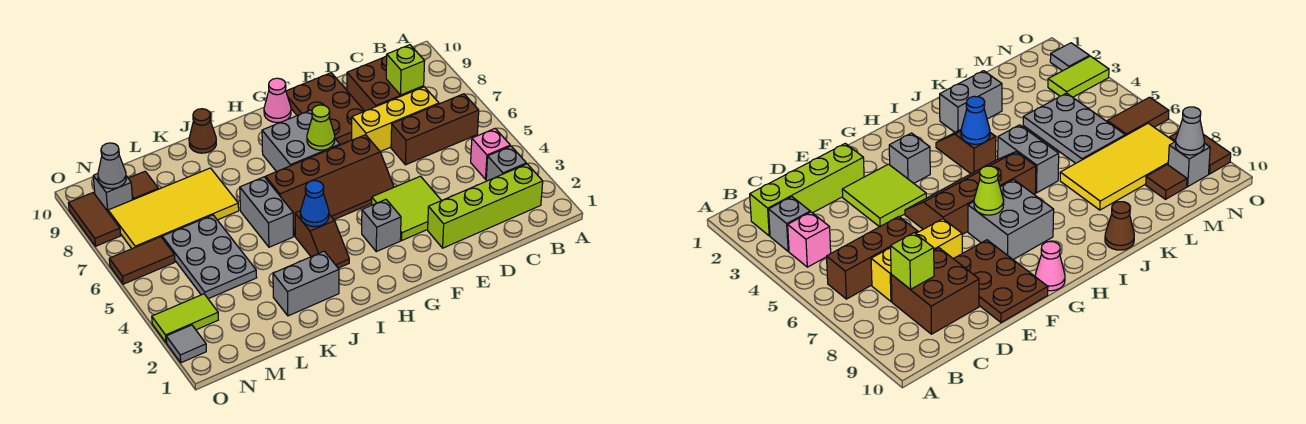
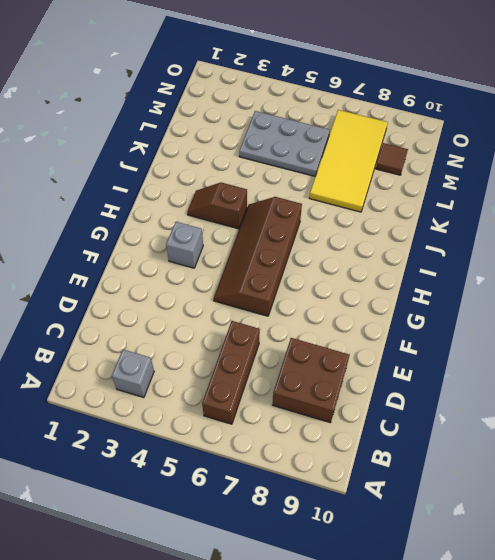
none -> lime 1x4 brick [428,164,543,248]
none -> pink 1x1 brick [471,129,510,179]
none -> yellow 1x3 brick [352,87,439,152]

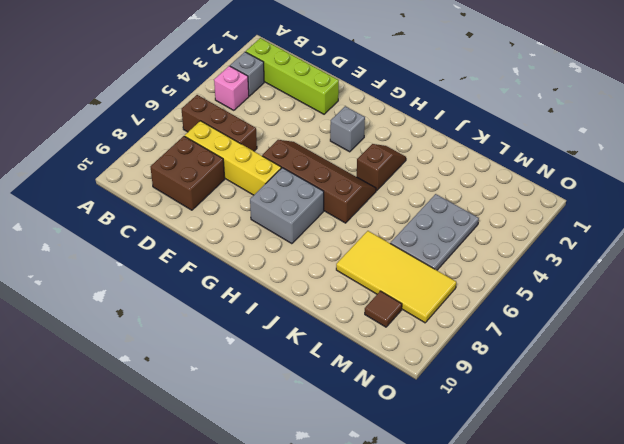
yellow 1x4 brick [185,121,281,195] -> yellow 1x3 brick [352,87,439,152]
none -> lime 2x2 tile [372,176,442,240]
none -> brown 2x3 plate [286,73,364,145]
none -> pink 1x1 cone [264,78,291,123]

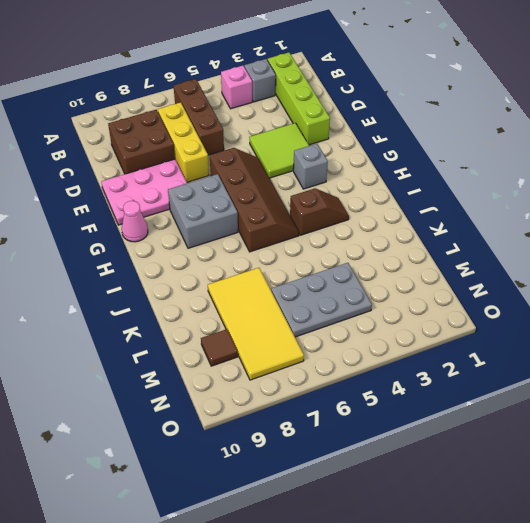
pink 2x3 plate [101,159,187,225] -> brown 2x3 plate [286,73,364,145]
none -> grey 1x2 brick [273,251,339,316]
none -> grey 1x2 brick [240,177,294,247]
none -> brown 1x1 cone [189,109,216,153]

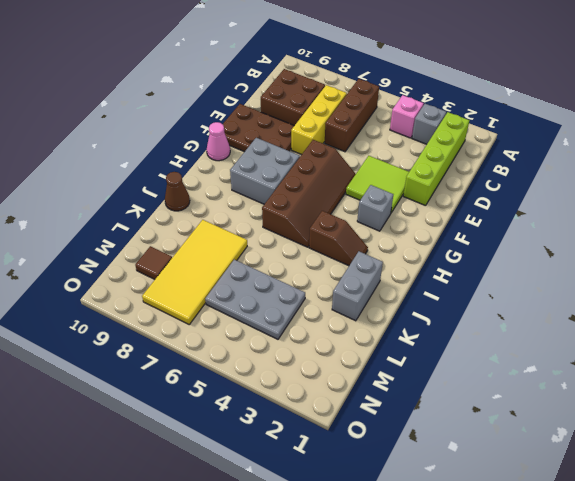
none -> grey 1x2 brick [240,177,294,247]
none -> lime 1x2 tile [152,294,218,343]
none -> brown 1x2 tile [109,237,175,284]

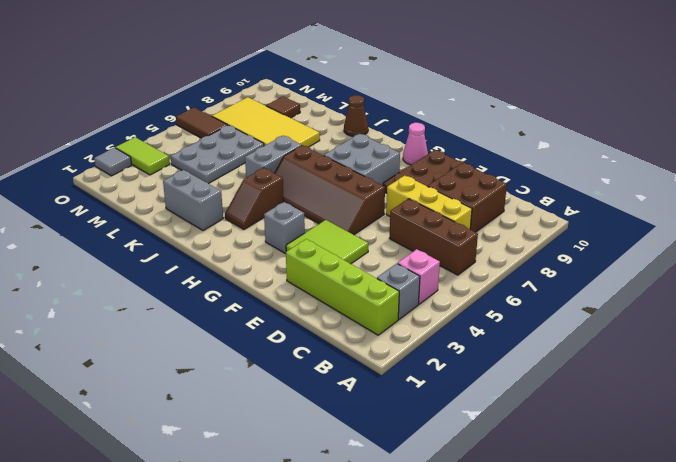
none -> grey 1x1 brick [93,174,133,211]
none -> brown 1x2 tile [68,193,121,246]
none -> lime 1x1 brick [386,45,425,95]

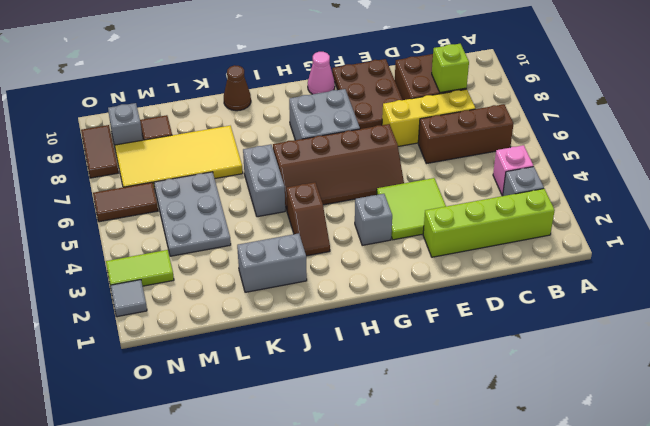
none -> lime 1x1 cone [307,105,335,150]
none -> blue 1x1 cone [300,181,329,227]
none -> grey 1x1 cone [98,143,126,189]

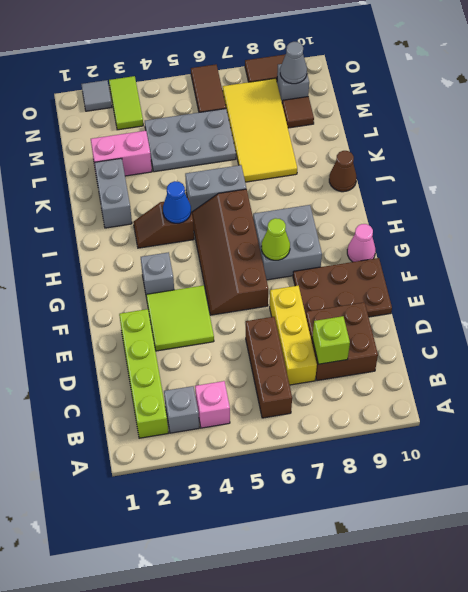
pink 1x2 brick [91,131,152,176] -> none

